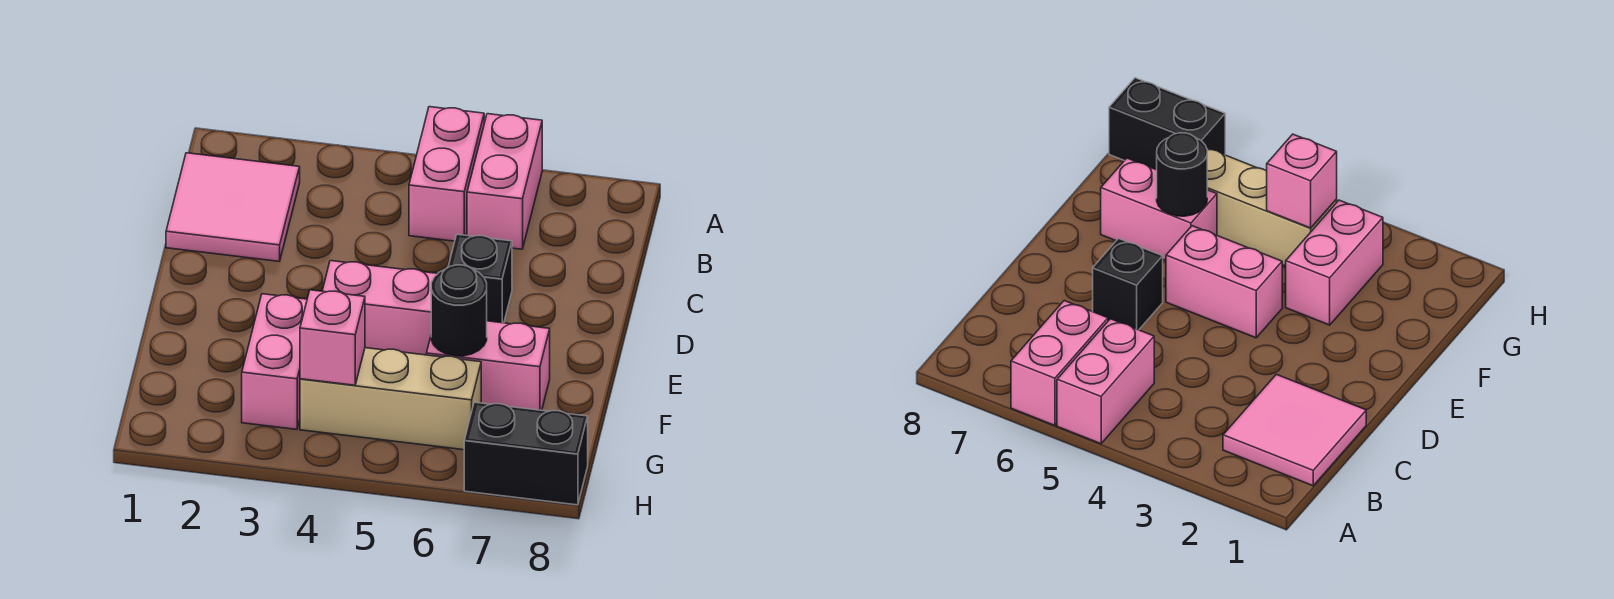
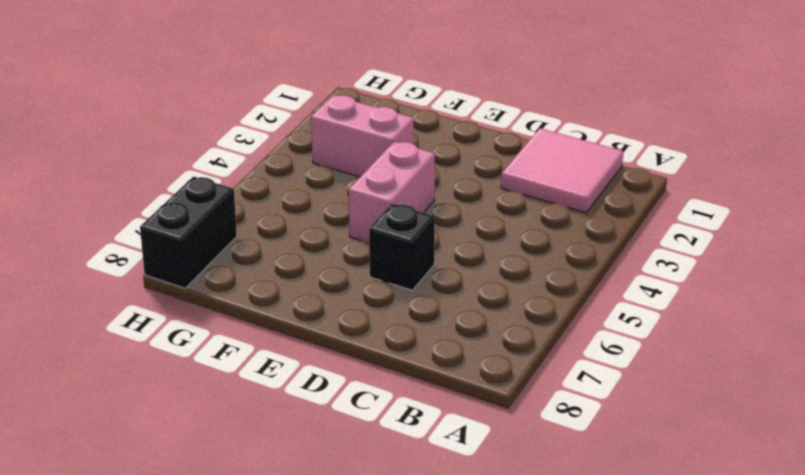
none -> pink 1x2 brick [409,107,484,241]
none -> pink 1x2 brick [467,114,542,249]

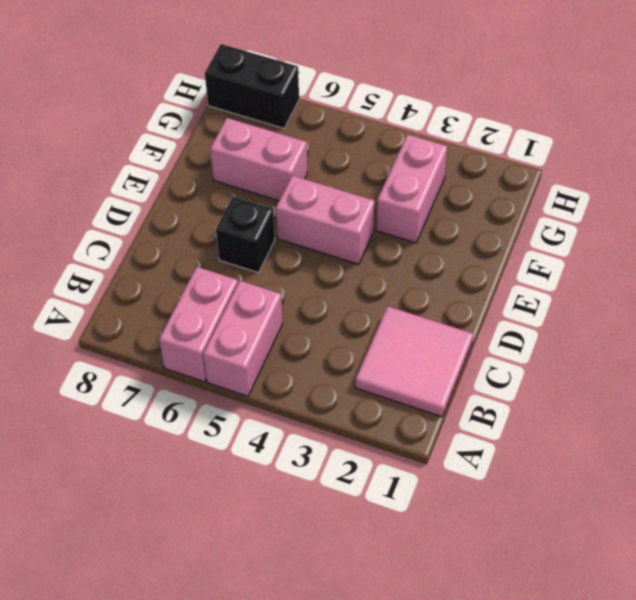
none -> tan 1x3 brick [300,348,481,450]
none -> black 1x1 round brick [431,265,487,356]

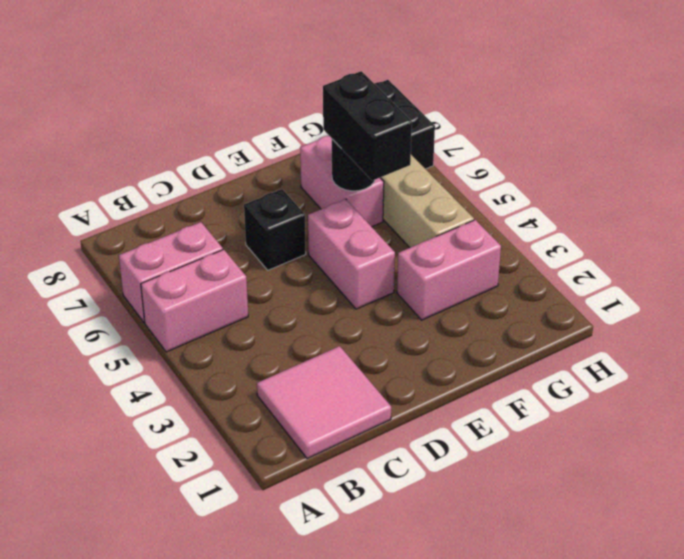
black 1x2 brick [323,71,412,181] -> none
none -> pink 1x1 brick [300,290,365,385]

